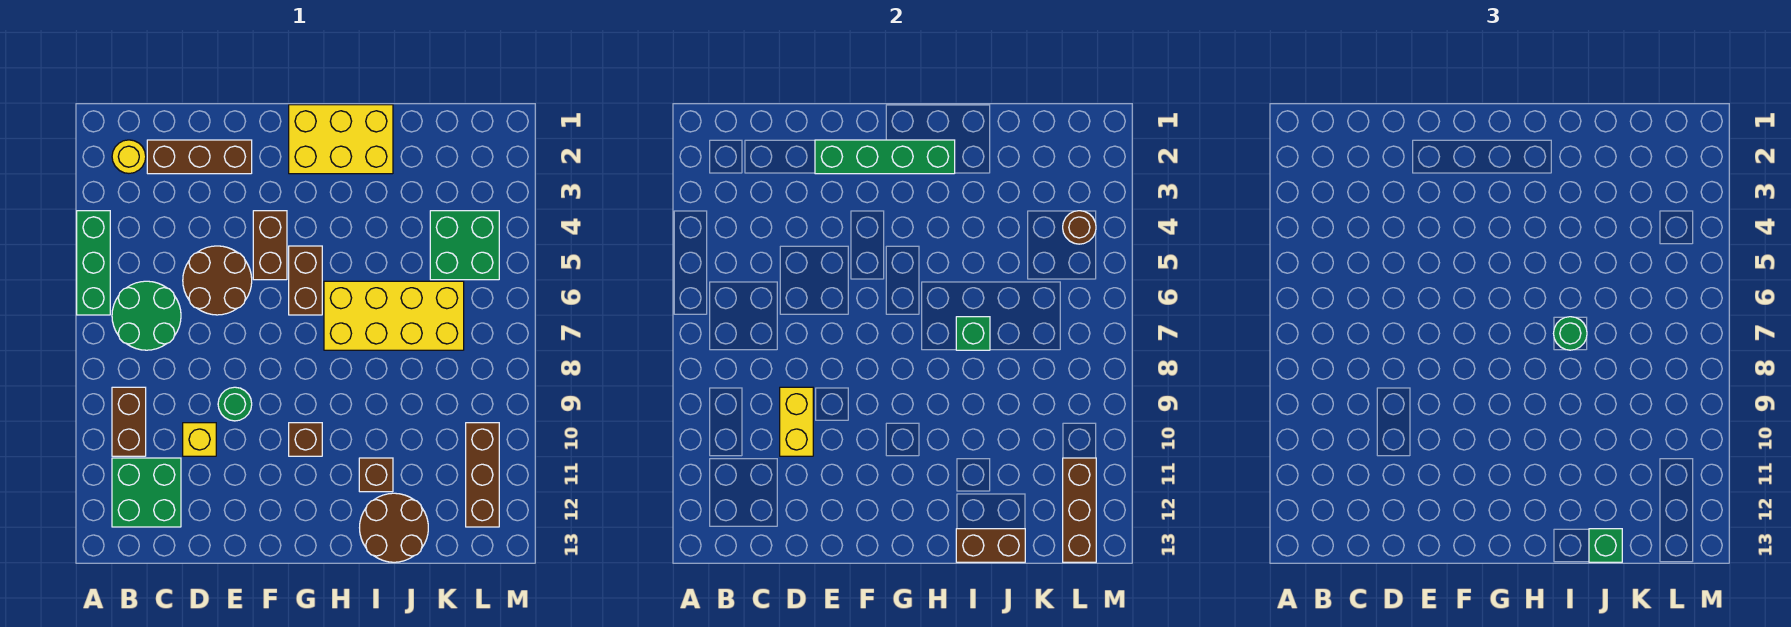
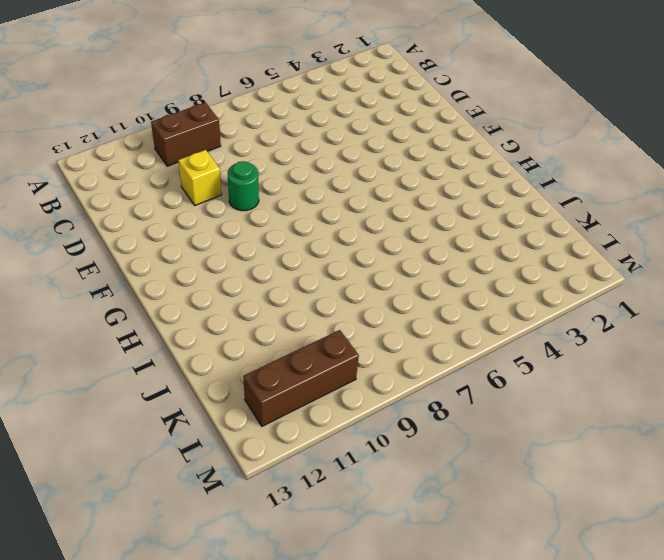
none -> green 1x3 brick [77,211,110,315]
none -> yellow 1x1 round brick [112,140,146,173]
none -> green 2x2 round brick [112,281,181,350]

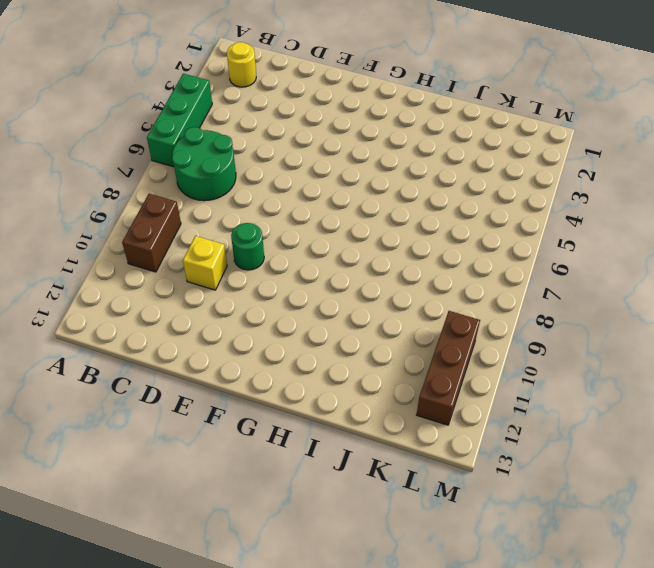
none -> green 2x2 brick [112,458,181,527]
none -> brown 1x3 brick [147,140,252,174]
none -> brown 2x2 round brick [183,246,252,315]

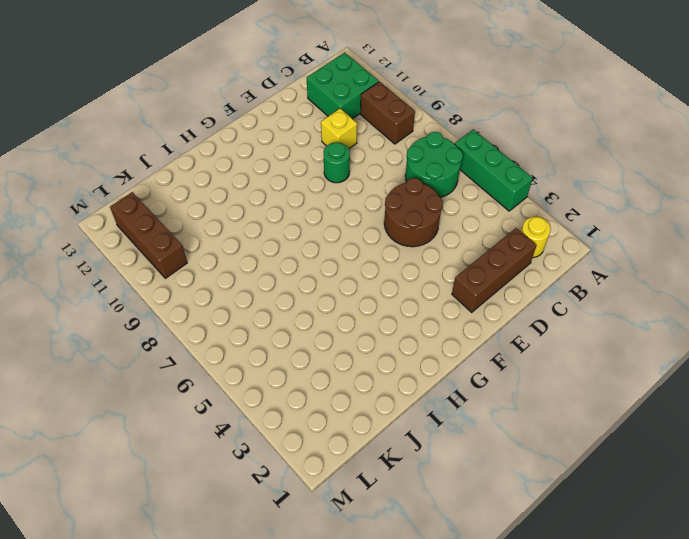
none -> brown 1x2 brick [253,211,287,280]
none -> yellow 2x3 brick [289,105,393,174]
none -> brown 1x2 brick [289,246,322,315]

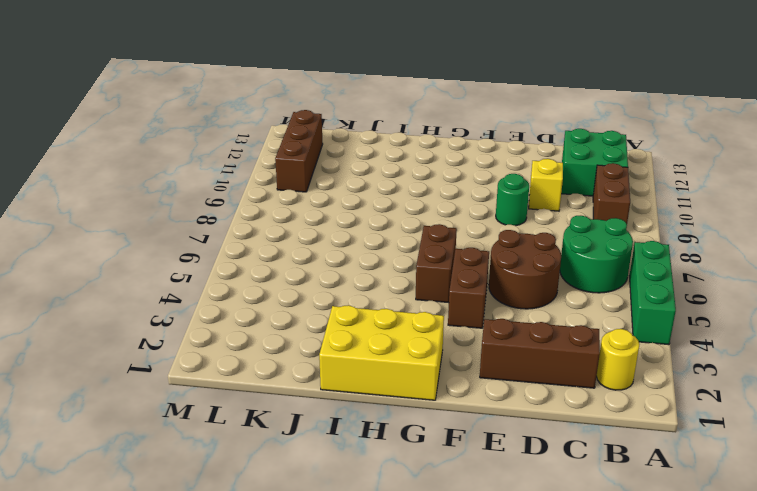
none -> brown 1x1 brick [289,423,322,456]
none -> yellow 2x4 brick [324,281,464,350]
none -> brown 1x1 brick [359,458,393,492]

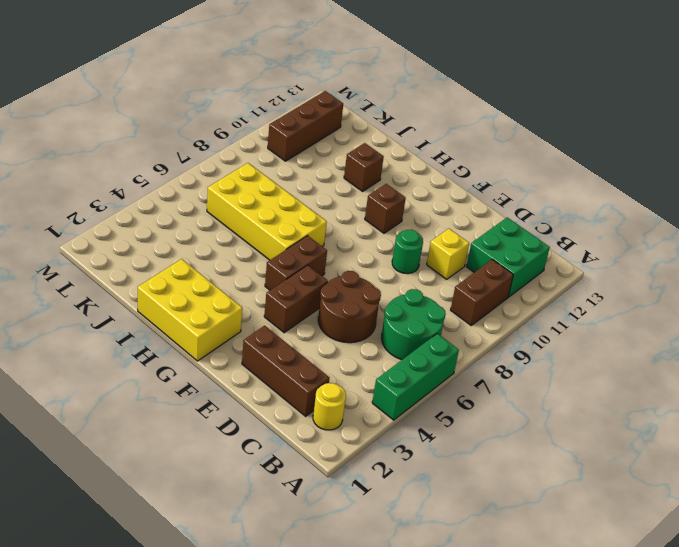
none -> brown 2x2 round brick [360,493,428,562]
none -> green 2x2 brick [430,211,499,280]
none -> yellow 1x2 brick [780,387,813,456]

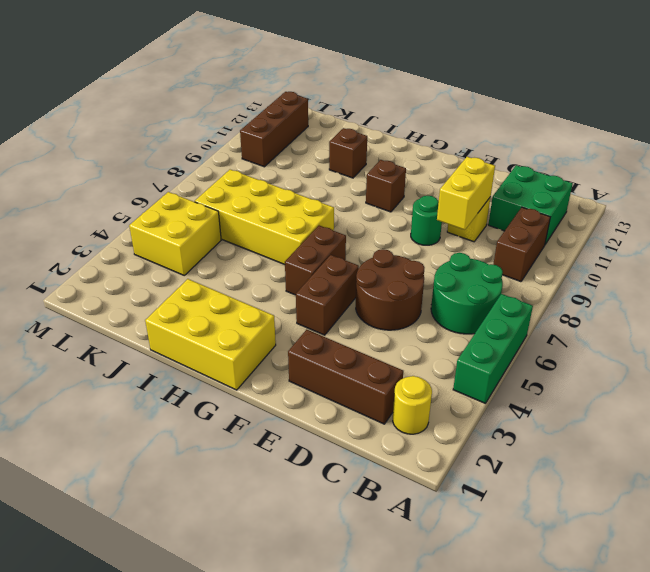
yellow 2x2 brick [129,192,221,275] -> green 2x2 brick [430,211,499,280]
none -> brown 2x2 round brick [360,493,428,562]
none -> green 1x4 brick [815,140,955,174]
none -> green 1x1 brick [956,317,990,350]

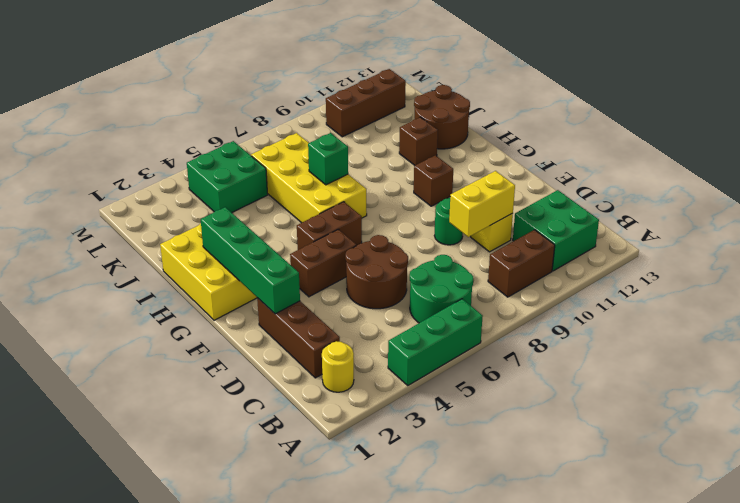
none -> brown 1x2 brick [956,529,1025,562]
none -> brown 1x1 round brick [1063,211,1096,244]
none -> brown 1x3 brick [1063,458,1096,562]

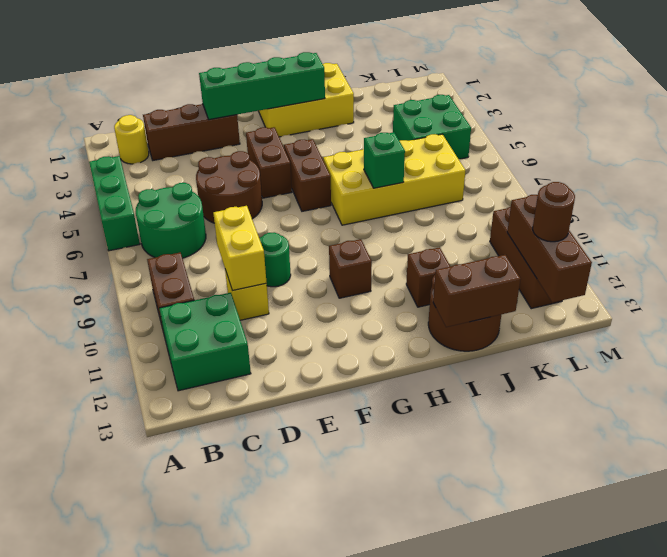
brown 1x1 round brick [533,182,575,242] -> brown 1x1 round brick moved to [1063,211,1096,244]
none -> green 1x1 round brick [1554,317,1587,350]
none -> green 1x1 brick [1589,529,1622,562]

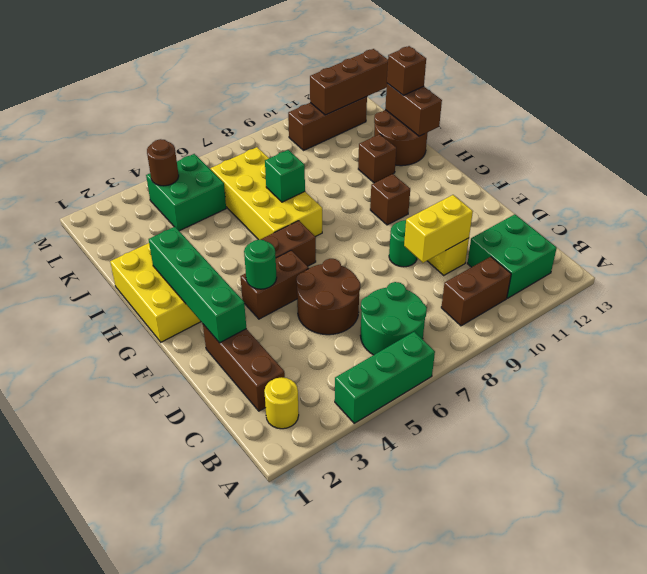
green 1x1 round brick [244,240,277,289] -> green 1x1 round brick moved to [1554,317,1587,350]
brown 1x1 brick [387,46,426,95] -> green 1x1 brick [1589,529,1622,562]

